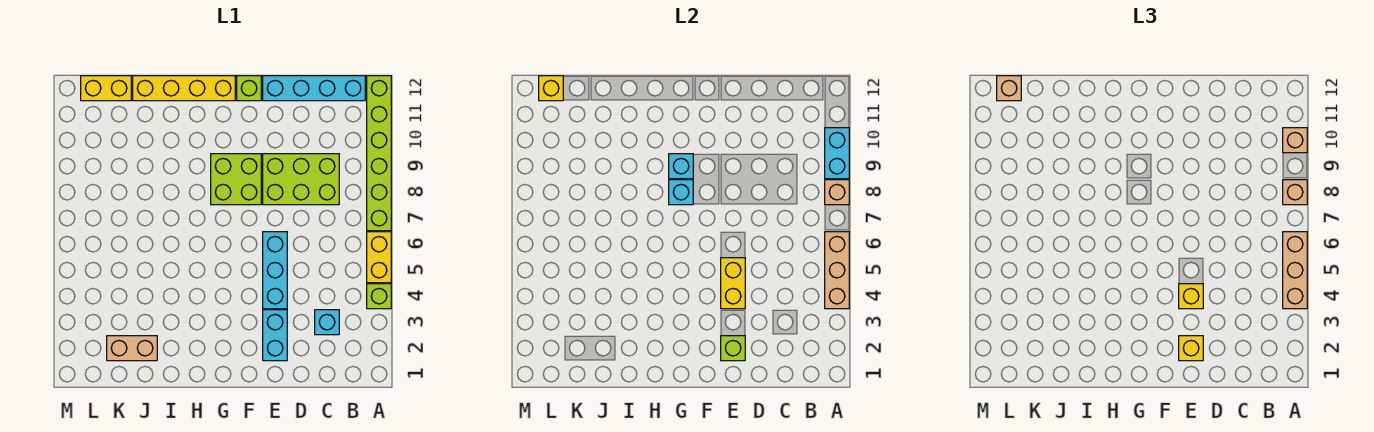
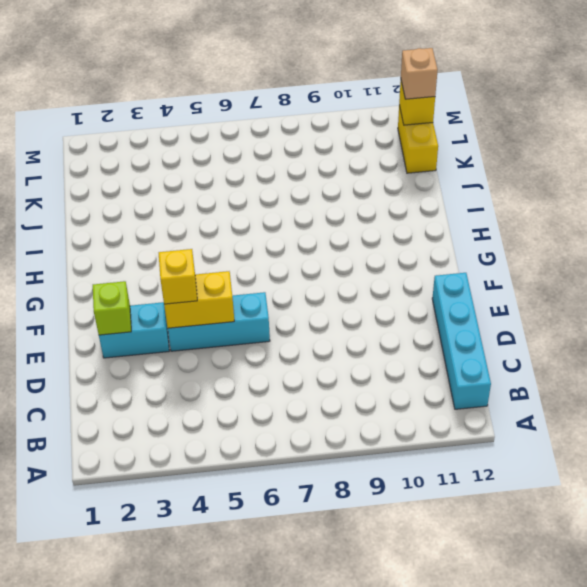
none -> lime 1x1 brick [367,284,391,309]
none -> yellow 1x2 brick [367,232,391,283]
none -> lime 1x6 brick [367,76,391,231]

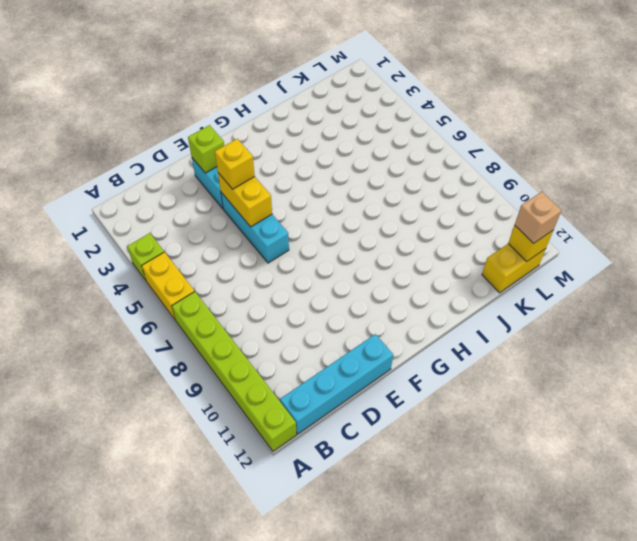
none -> cyan 1x1 brick [315,310,339,335]
none -> lime 2x3 brick [263,154,339,205]
none -> lime 2x2 brick [211,154,261,205]

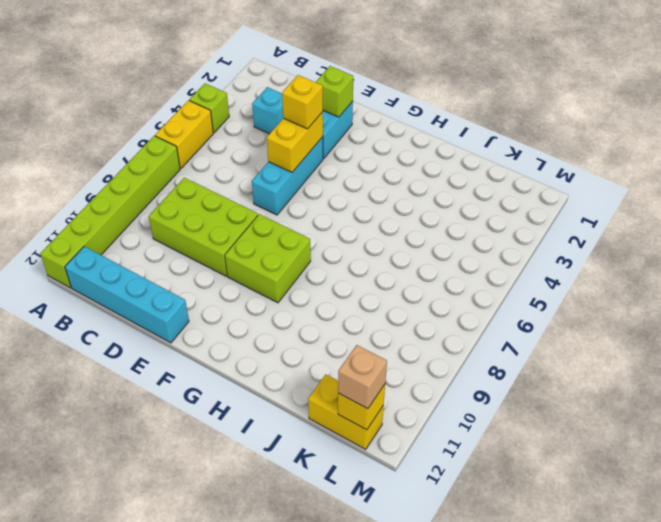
none -> lime 1x1 brick [237,76,261,101]
none -> yellow 1x4 brick [133,76,235,101]
none -> tan 1x2 brick [107,336,157,361]

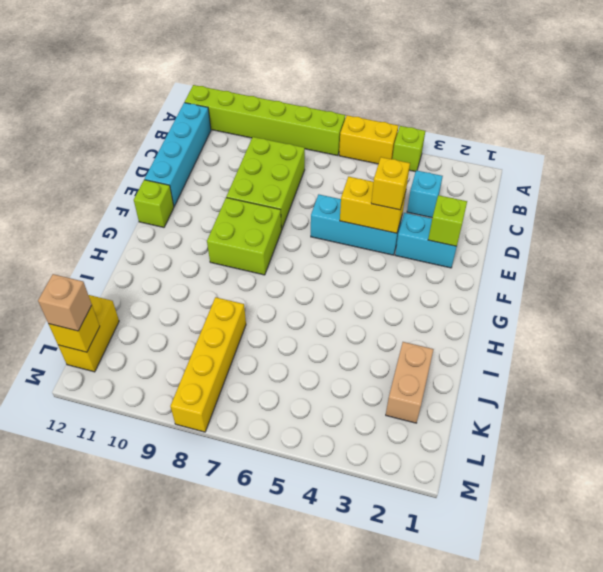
yellow 1x4 brick [171,297,246,432] -> yellow 1x4 brick moved to [133,76,235,101]
none -> tan 1x3 brick [825,232,849,309]
none -> tan 1x1 brick [825,180,849,205]
none -> cyan 1x2 brick [825,128,849,179]

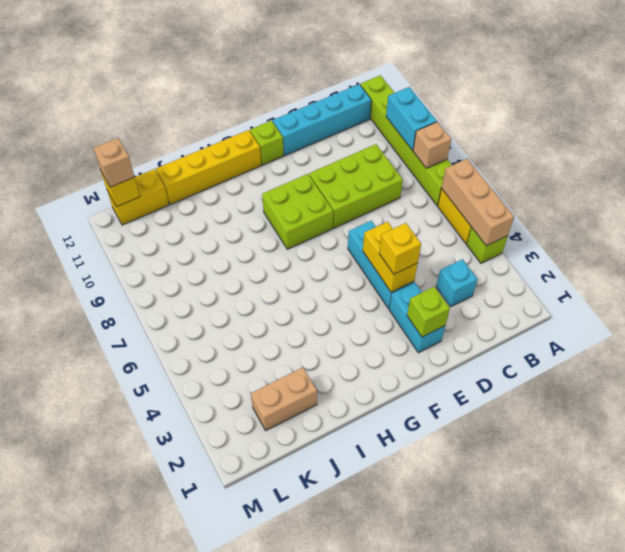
none -> cyan 1x1 brick [669,180,693,205]
none -> cyan 1x1 brick [669,154,693,179]
none -> tan 1x3 brick [1283,232,1307,309]

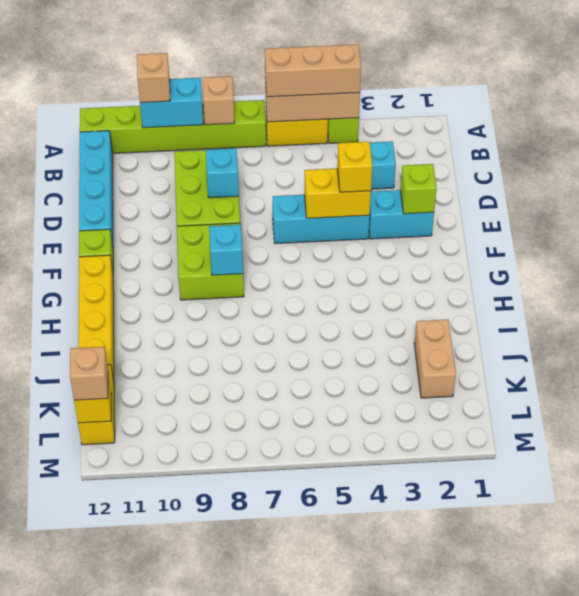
cyan 1x1 brick [206,148,239,198] -> cyan 1x1 brick moved to [669,154,693,179]
none -> tan 1x1 brick [1283,180,1307,205]
none -> yellow 1x1 brick [1179,336,1203,361]

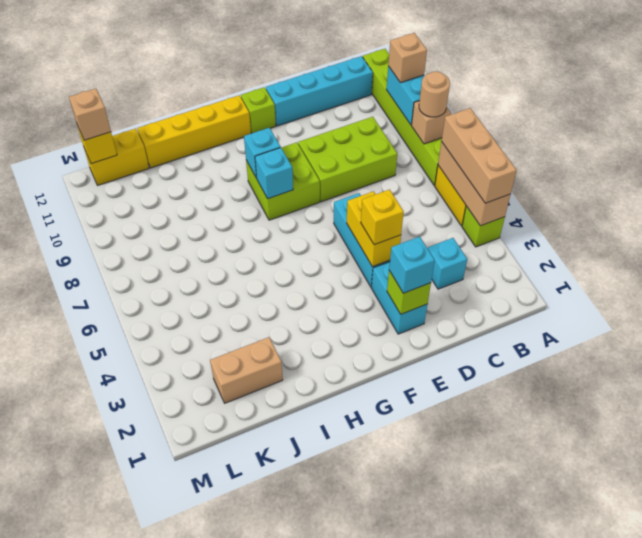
tan 1x1 round brick [419,72,450,117] -> tan 1x1 brick [1283,180,1307,205]
cyan 1x1 brick [389,237,435,293] -> yellow 1x1 brick [1179,336,1203,361]

